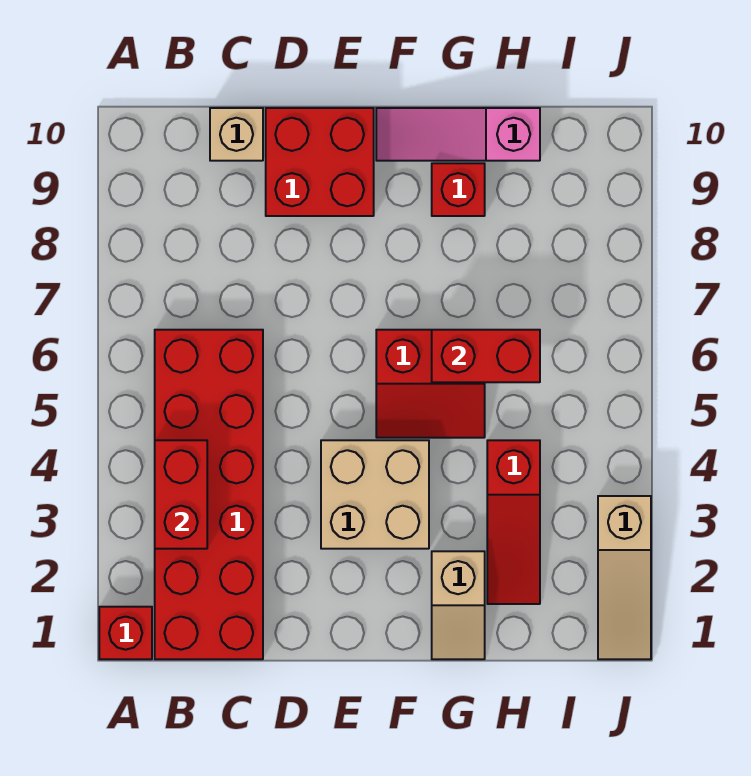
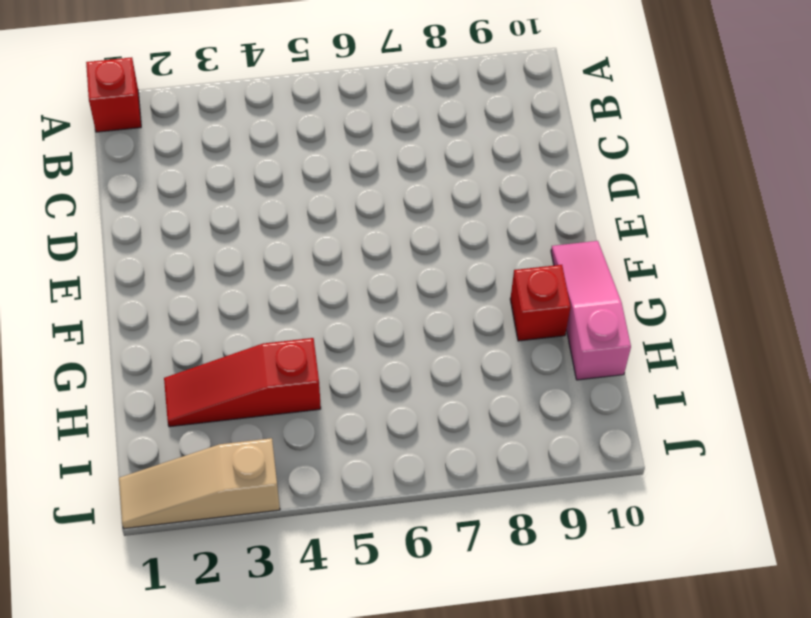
none -> red 2x6 brick [155,330,263,659]
none -> tan 1x1 brick [210,108,263,161]
none -> red 2x2 brick [266,108,374,216]

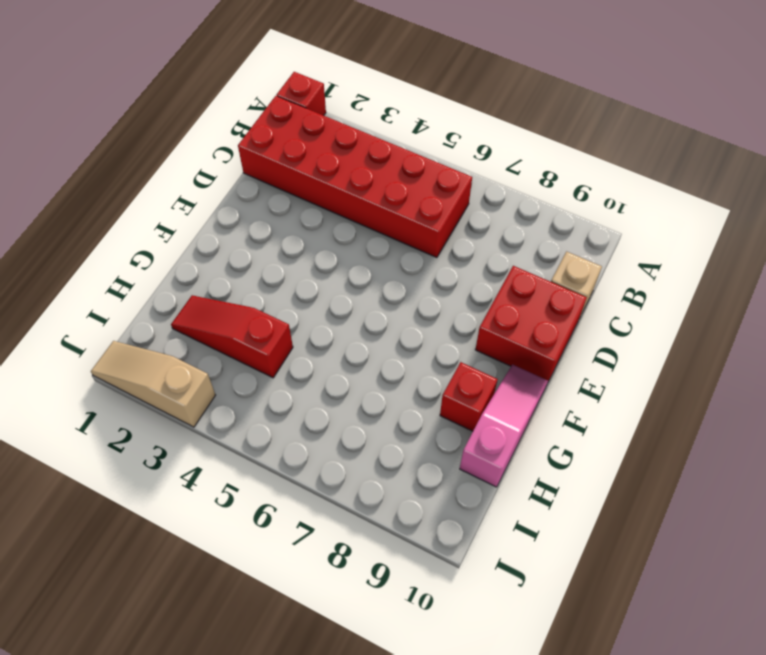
none -> tan 2x2 brick [321,440,429,549]
none -> red 2x2 slope [376,330,485,438]
none -> tan 1x2 slope [432,551,485,659]

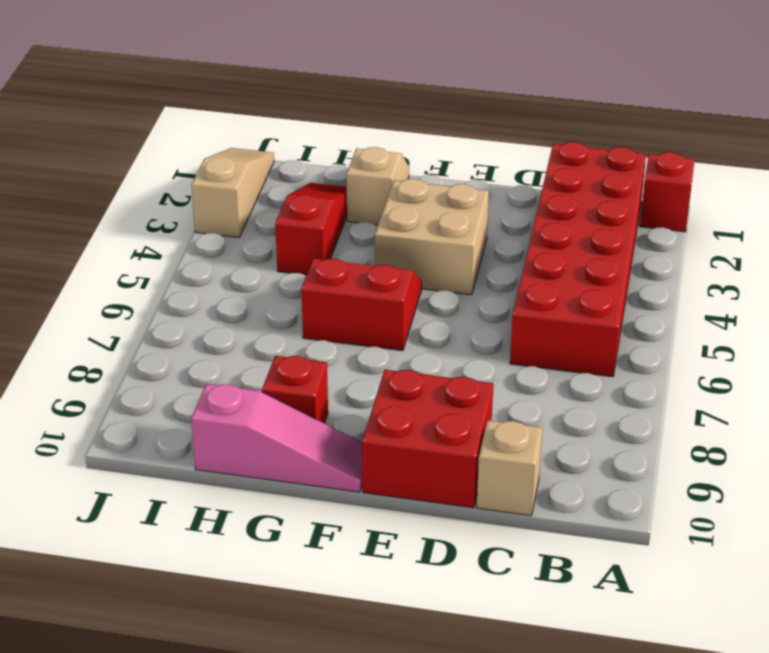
none -> red 1x2 brick [155,440,207,549]
none -> red 1x2 brick [432,330,540,382]

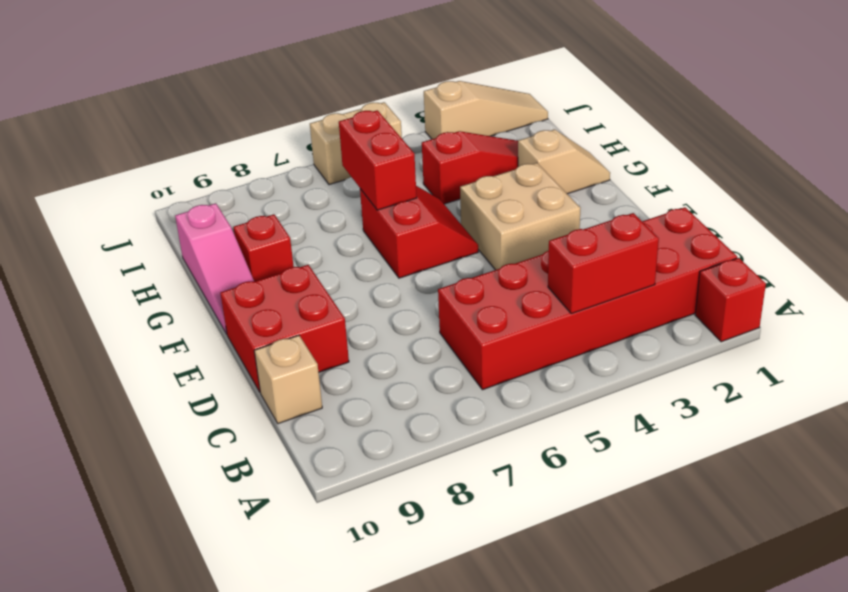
tan 1x2 brick [310,102,402,185] -> none

